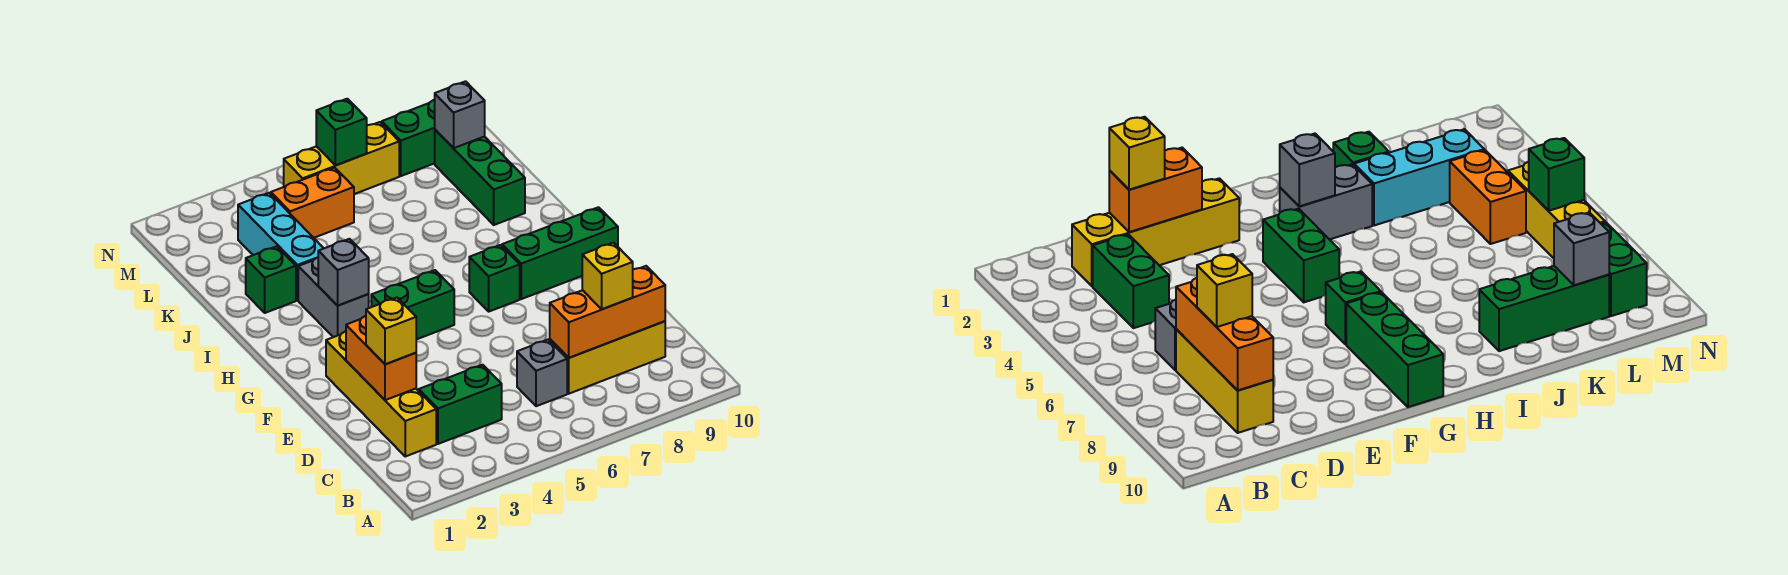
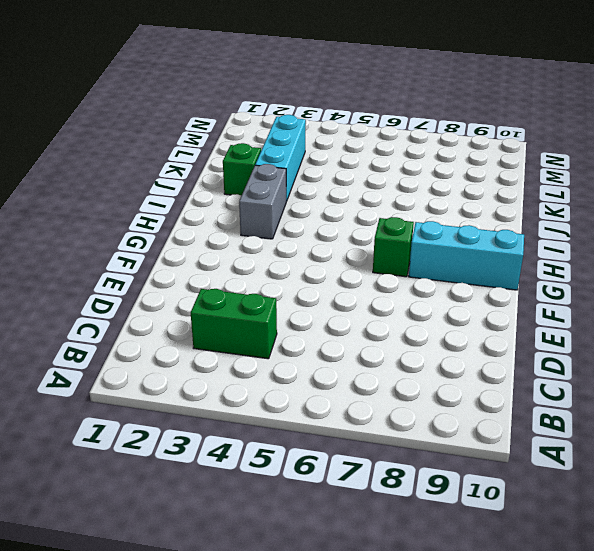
cyan 1x3 brick [409,221,524,290] -> green 1x3 brick [502,207,618,299]
none -> yellow 1x4 brick [326,331,436,456]
none -> grey 1x1 brick [517,340,567,406]
none -> yellow 1x3 brick [550,321,665,394]

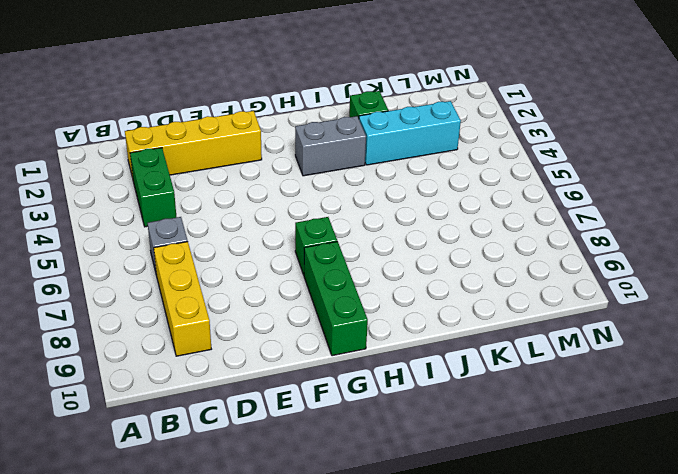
none -> green 1x2 brick [371,270,454,340]
none -> green 1x3 brick [435,130,525,225]
none -> orange 1x2 brick [271,168,354,238]

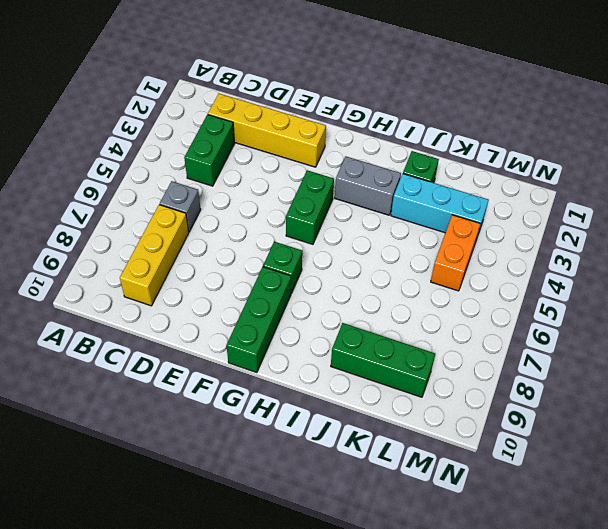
none -> yellow 1x3 brick [284,122,399,194]
none -> green 1x2 brick [382,100,435,176]
none -> orange 1x3 brick [550,266,665,358]

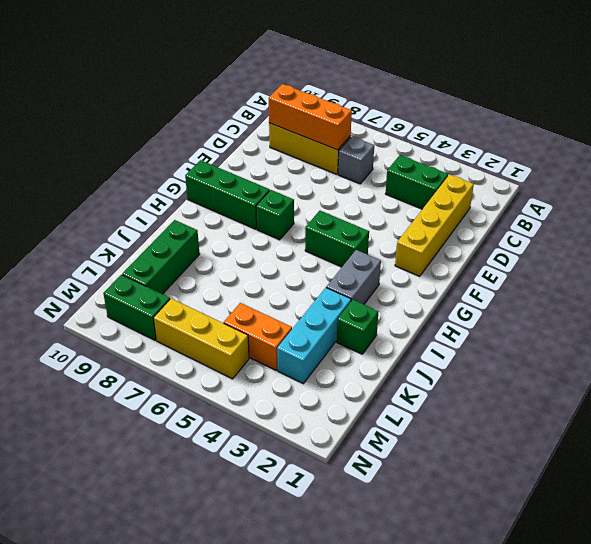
none -> orange 1x2 brick [346,316,416,400]
none -> grey 1x1 brick [318,239,369,306]
none -> grey 1x1 brick [435,81,485,148]

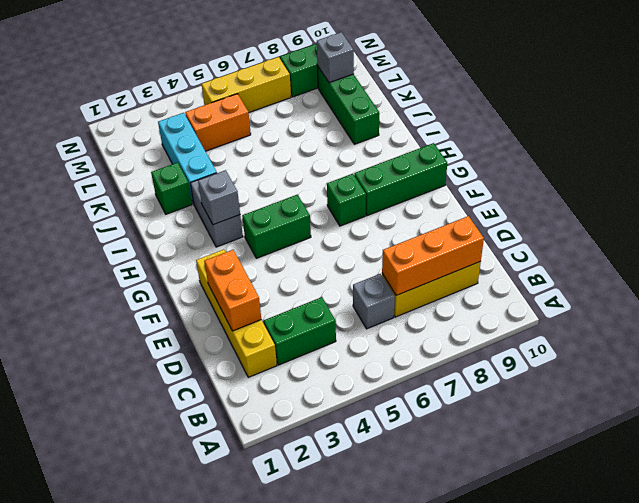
none -> green 1x1 brick [316,99,367,165]
none -> yellow 1x1 brick [582,243,633,309]
none -> yellow 1x1 brick [366,298,416,364]

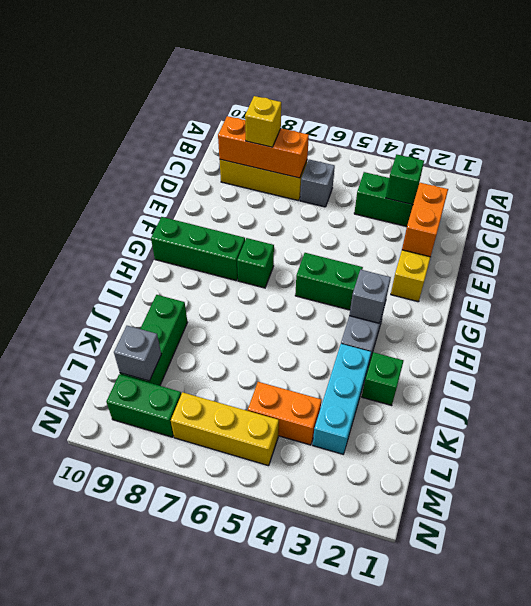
green 1x1 brick [386,154,424,205] -> green 1x1 brick moved to [316,99,367,165]
none -> yellow 1x1 brick [366,298,416,364]

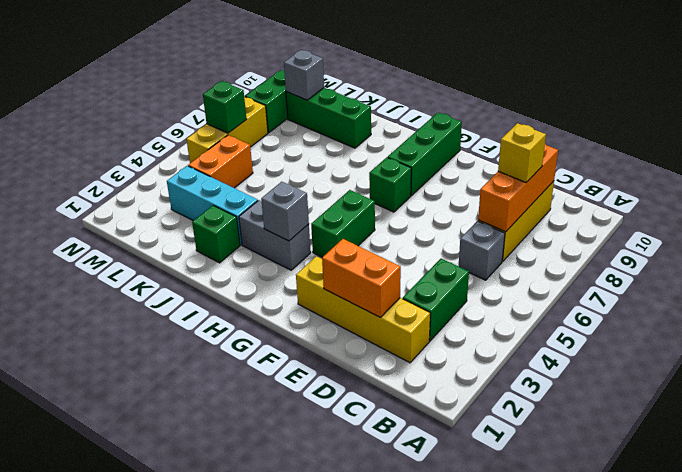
none -> yellow 1x1 brick [366,298,416,364]

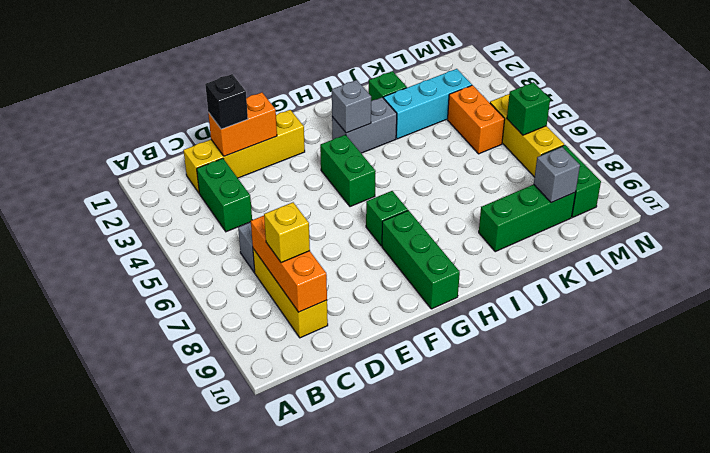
black 1x1 brick [205,74,248,129] -> yellow 1x1 brick [366,298,416,364]

